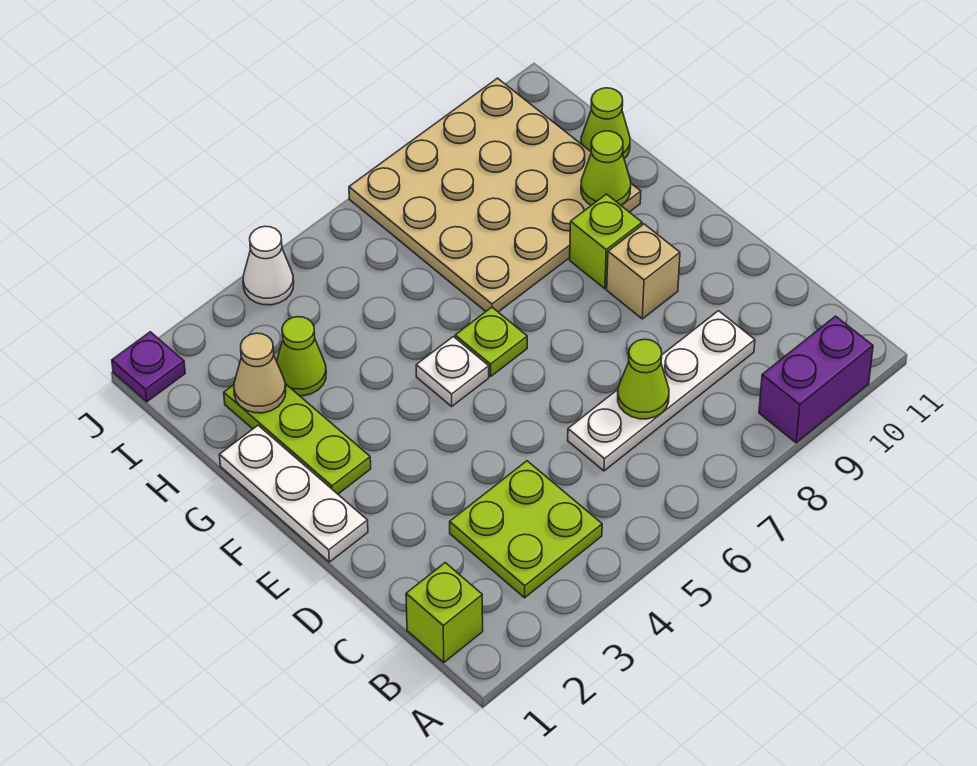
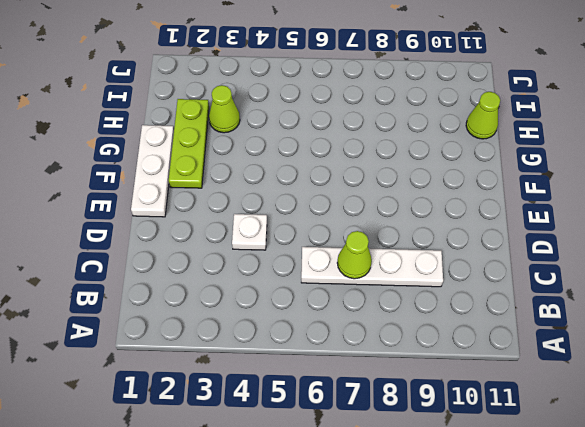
white 1x1 plate [232,214,267,250] -> white 1x1 plate moved to [416,337,489,406]
none -> purple 1x2 brick [759,316,873,443]
none -> lime 1x1 brick [406,563,483,663]
none -> lime 2x2 plate [450,461,602,598]

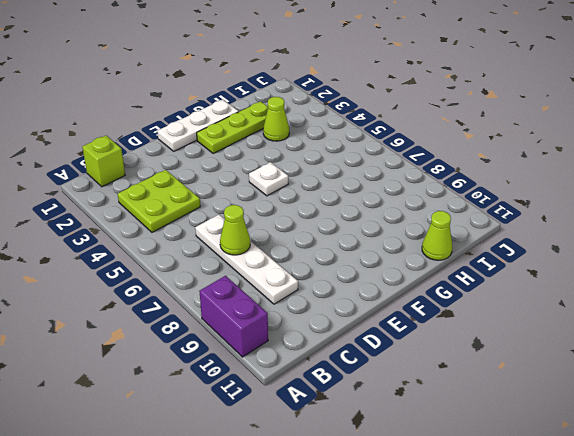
none -> tan 1x1 brick [607,224,680,319]
none -> lime 1x1 plate [455,307,527,377]
none -> lime 1x1 brick [570,194,642,289]

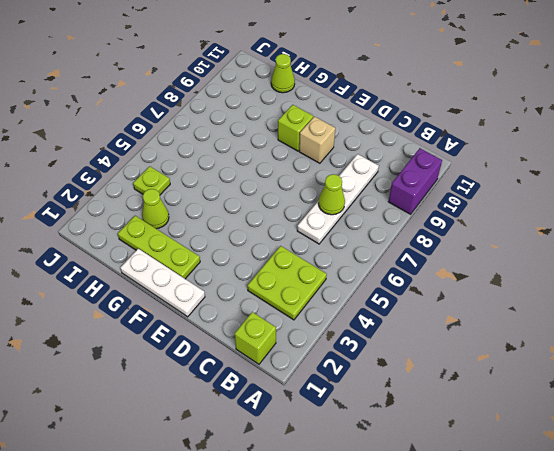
lime 1x1 plate [133,166,170,195] -> lime 1x1 plate moved to [455,307,527,377]
none -> white 1x1 plate [416,337,489,406]
none -> tan 4x4 plate [349,78,641,312]
none -> purple 1x1 plate [112,332,185,402]

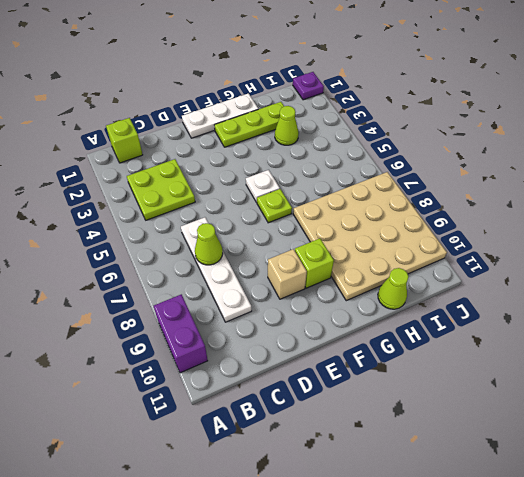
none -> white 1x1 cone [243,226,294,305]
none -> lime 1x1 cone [581,131,631,205]
none -> tan 1x1 cone [234,333,286,413]

